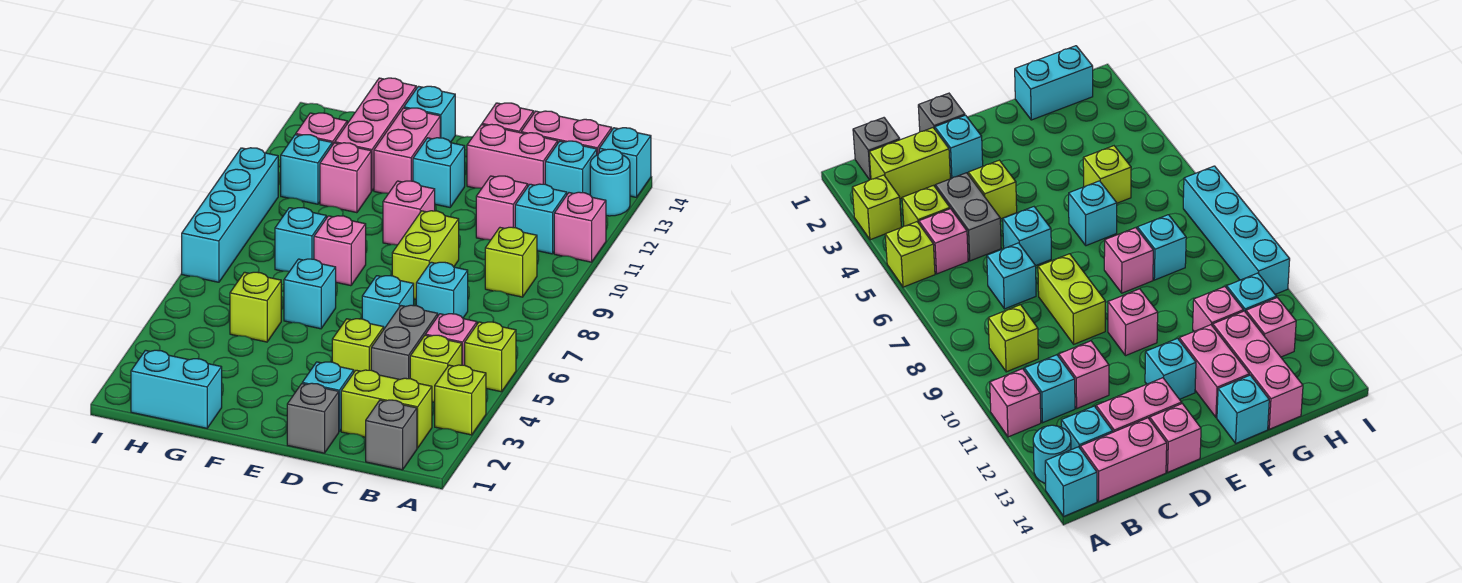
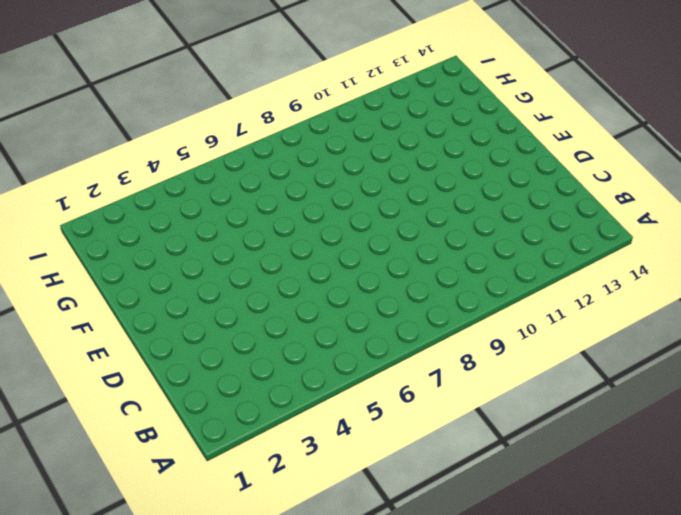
none -> lime 1x1 brick [435,365,486,435]
none -> lime 1x1 brick [465,322,516,392]
none -> pink 1x1 brick [554,192,606,262]
none -> cyan 1x1 round brick [590,149,630,216]

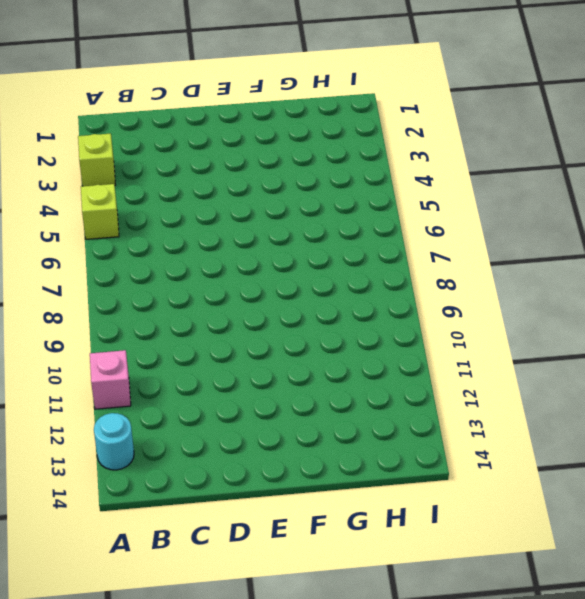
none -> cyan 1x1 brick [599,128,651,197]
none -> grey 1x1 brick [366,400,417,470]
none -> lime 1x2 brick [341,370,432,448]
none -> lime 1x1 brick [410,335,462,402]

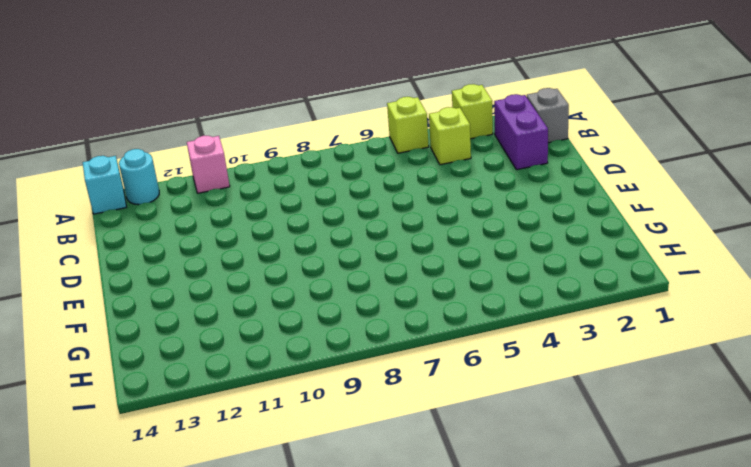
purple 1x2 brick [494,94,548,170] -> lime 1x2 brick [341,370,432,448]
none -> pink 1x1 brick [425,314,477,365]
none -> lime 1x1 brick [485,227,537,297]
none -> cyan 1x1 brick [515,184,567,254]
none -> cyan 1x1 brick [545,141,597,195]

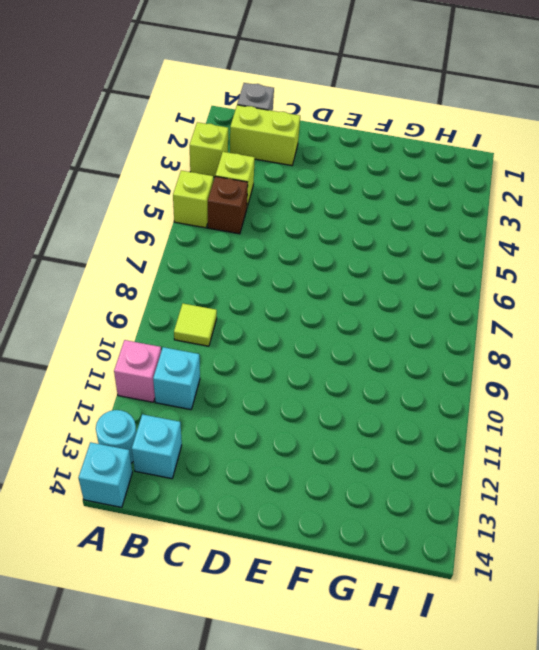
brown 1x1 brick [208,176,248,234] -> pink 1x1 brick [425,314,477,365]
lime 1x1 tile [174,304,217,346] -> lime 1x1 brick [485,227,537,297]
none -> pink 1x2 brick [521,111,612,155]
none -> grey 1x2 brick [371,305,438,379]
none -> cyan 1x1 brick [416,262,468,318]
none -> pink 1x1 brick [476,176,528,240]

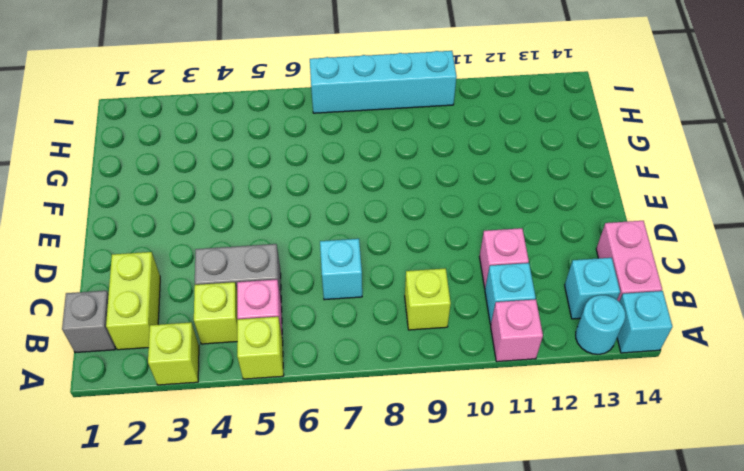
none -> pink 1x2 brick [467,124,558,188]
none -> grey 1x1 brick [287,383,339,453]
none -> cyan 1x1 brick [302,362,354,432]
none -> lime 1x1 brick [332,319,384,372]

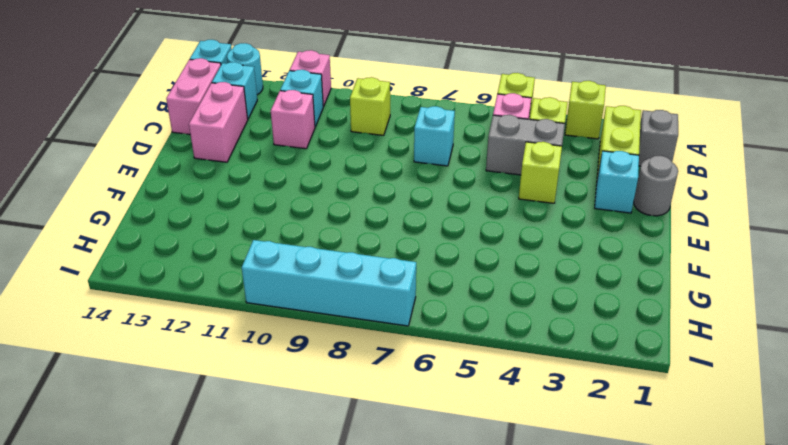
grey 1x1 round brick [634,156,678,216] -> grey 1x1 brick [287,383,339,453]
none -> cyan 1x1 brick [362,276,414,329]
none -> lime 1x2 brick [392,211,459,299]
none -> pink 1x1 brick [482,103,534,133]
none -> pink 1x1 brick [383,181,435,245]

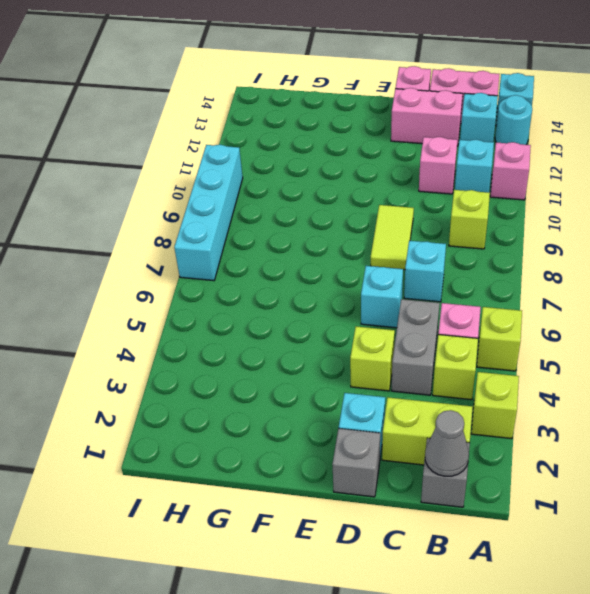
grey 1x1 cone [425,410,469,476] -> none
lime 1x2 tile [371,205,414,270] -> lime 1x2 brick [392,211,459,299]
none -> pink 1x1 brick [383,181,435,245]
none -> cyan 1x1 brick [413,138,465,207]
none -> cyan 1x1 brick [284,259,336,329]
none -> pink 1x1 brick [314,216,366,286]

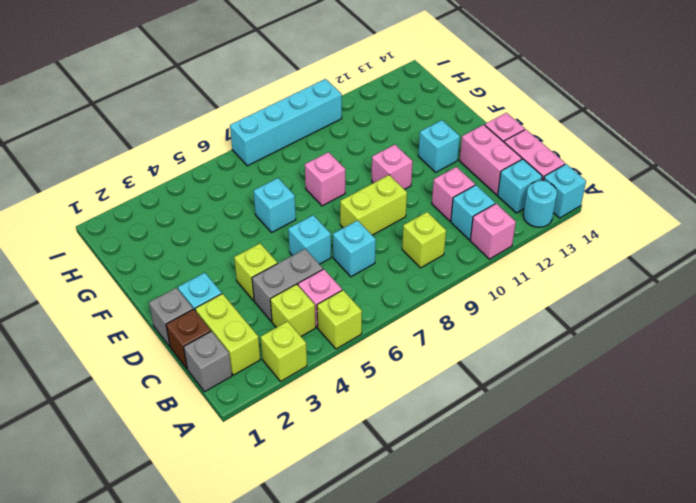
brown 1x1 brick [166,309,211,369] -> none
none -> pink 1x2 brick [374,108,440,193]
none -> cyan 1x1 brick [404,86,455,143]
none -> cyan 1x2 brick [131,350,222,428]
none -> lime 1x1 brick [230,272,281,342]

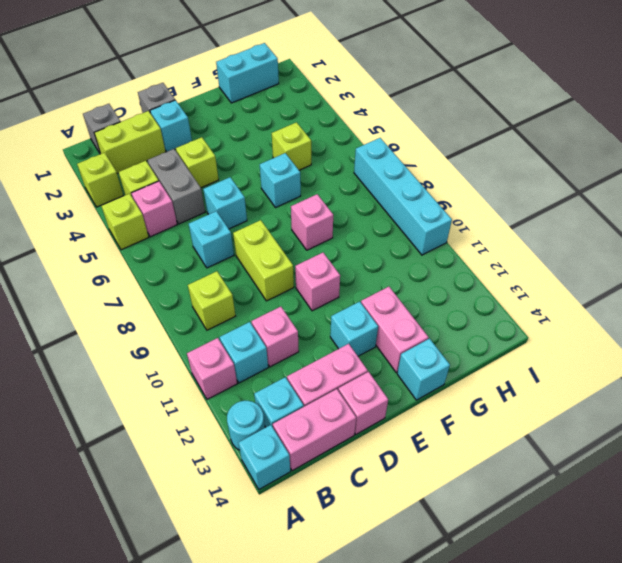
none -> cyan 1x1 brick [275,208,326,271]
none -> pink 1x1 brick [320,143,371,213]
none -> pink 1x3 brick [335,78,416,191]
none -> cyan 1x1 brick [281,135,332,204]

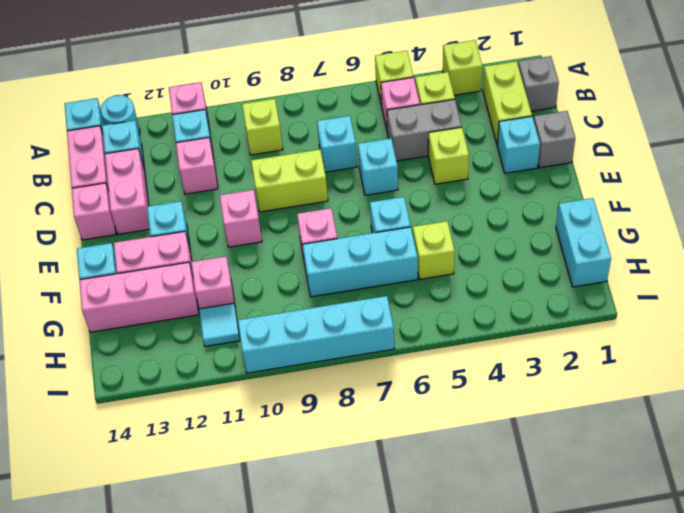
cyan 1x3 brick [302,227,418,297] -> cyan 1x1 brick [275,208,326,271]
cyan 1x1 tile [199,303,240,346] -> cyan 1x1 brick [281,135,332,204]
none -> pink 1x1 brick [296,113,347,145]

